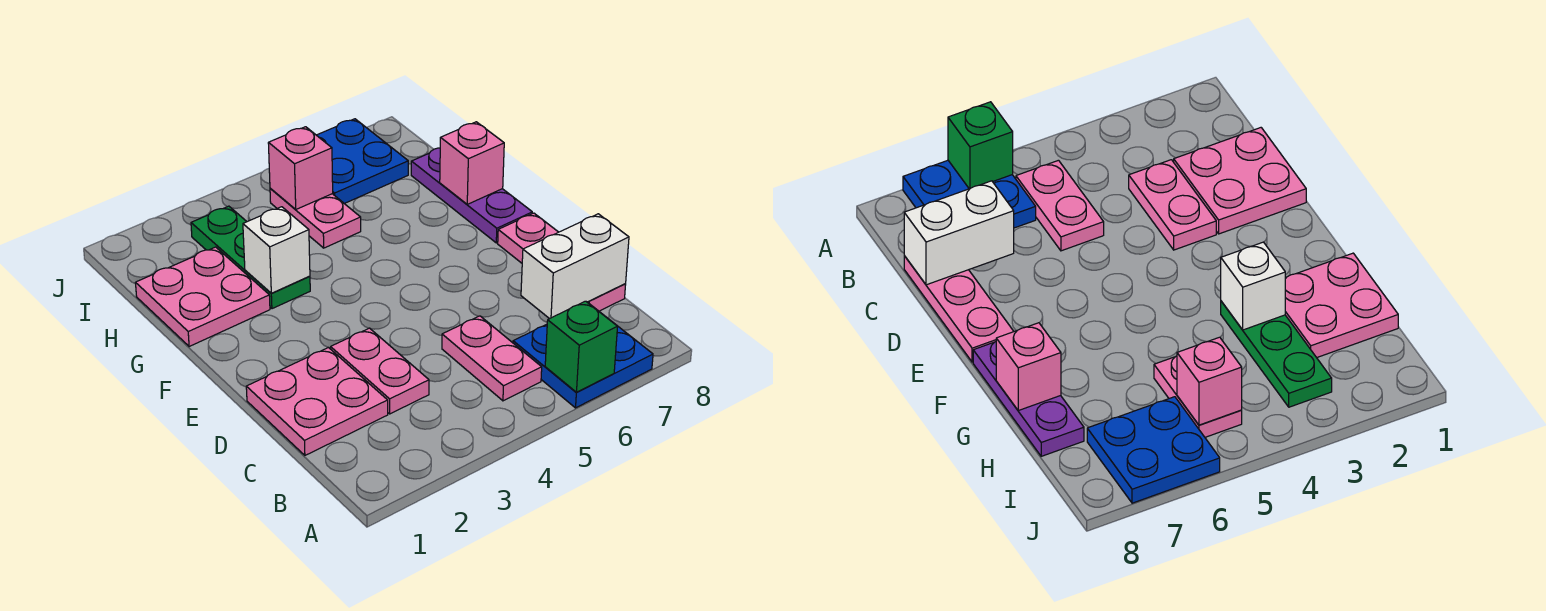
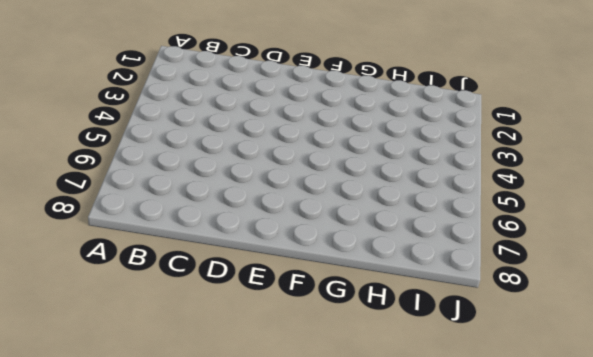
none -> blue 2x2 plate [513,305,653,408]
none -> pink 1x2 plate [442,316,542,401]
none -> pink 2x2 plate [246,347,388,455]

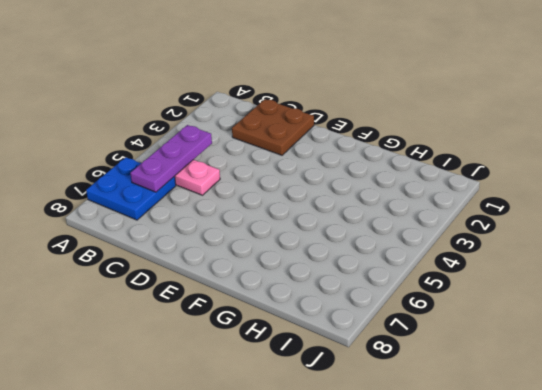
purple 1x3 plate [130,125,212,192] -> purple 1x3 plate turned to [411,148,532,243]
brown 2x2 plate [232,99,314,155] -> pink 2x2 plate [246,347,388,455]
none -> pink 1x2 plate [331,328,429,414]
none -> pink 1x3 plate [498,213,626,311]
none -> pink 2x2 plate [136,247,270,347]

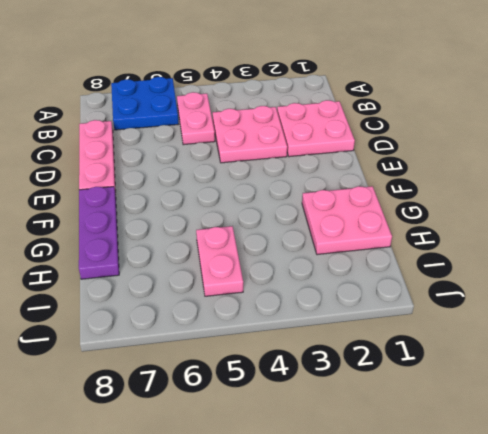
pink 2x2 plate [213,106,287,163] -> pink 1x2 plate [331,328,429,414]
none -> green 1x3 plate [191,206,310,309]
none -> blue 2x2 plate [317,119,408,204]
none -> green 1x1 brick [545,301,618,392]

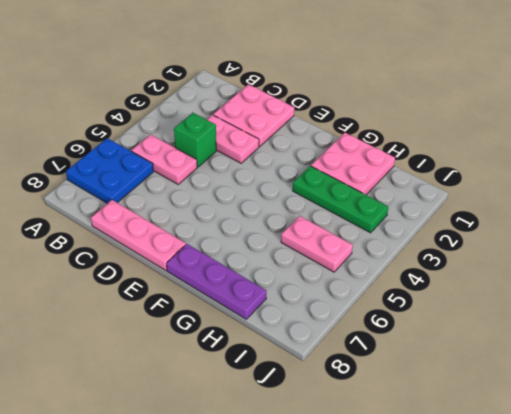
green 1x1 brick [174,113,216,167] -> green 1x1 brick moved to [545,301,618,392]
none -> blue 2x2 plate [317,119,408,204]
none -> white 1x2 brick [521,214,629,319]
none -> white 1x1 brick [243,207,310,293]

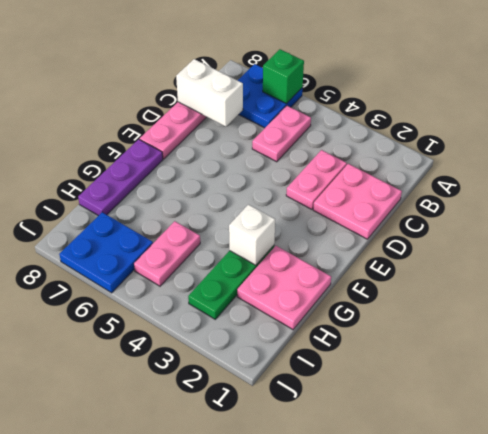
none -> pink 1x1 brick [440,122,504,204]
none -> pink 1x1 brick [268,127,333,209]

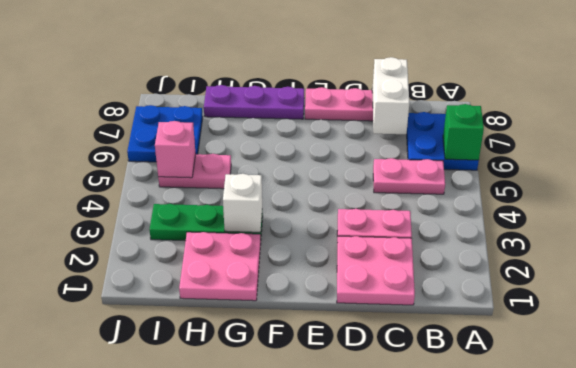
none -> pink 1x1 brick [440,122,504,204]

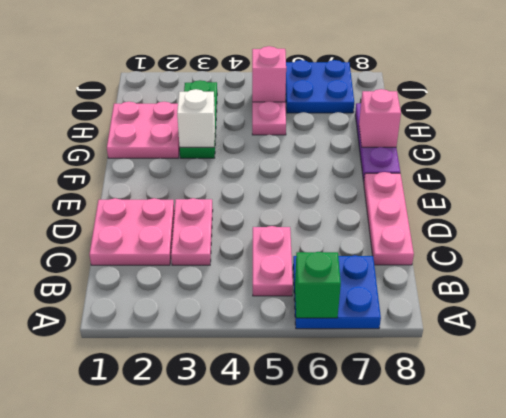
none -> white 1x2 brick [521,214,629,319]

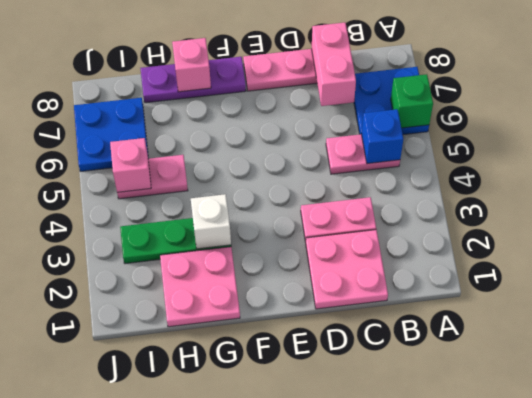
blue 1x1 brick [362,109,403,164] -> none
pink 1x2 brick [312,23,356,106] -> white 1x2 brick [521,214,629,319]

